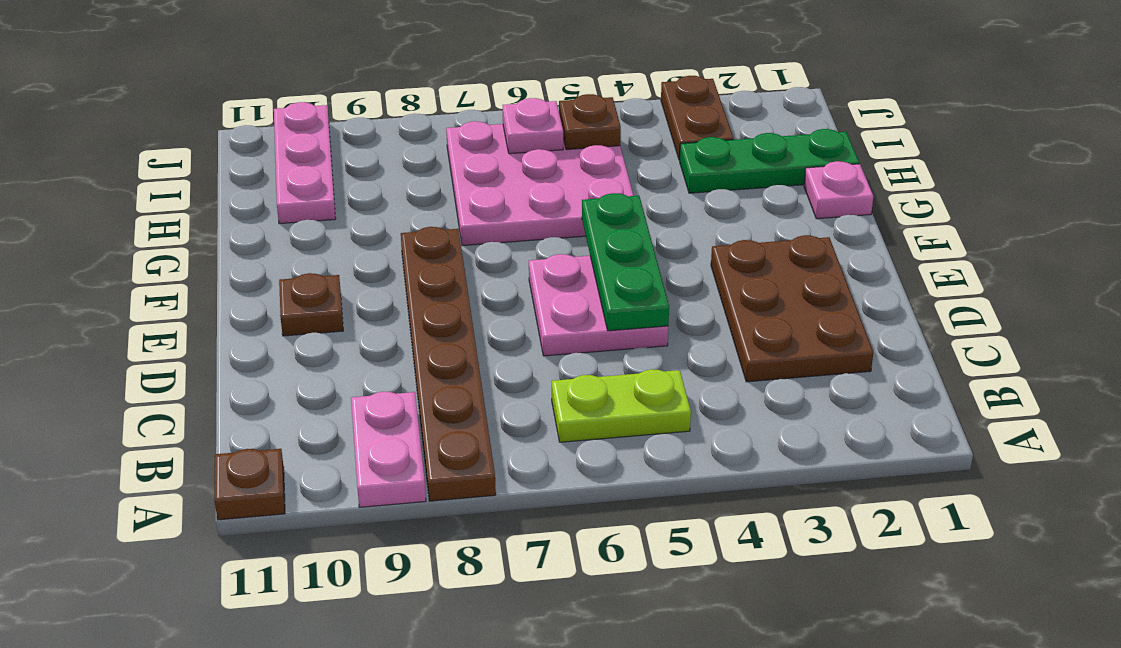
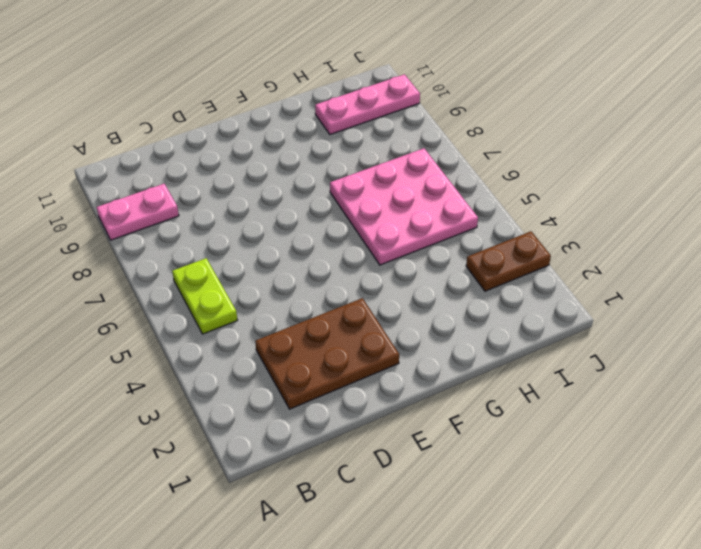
none -> brown 1x6 plate [401,227,496,501]
none -> brown 1x1 plate [215,449,285,520]
none -> pink 2x2 plate [529,254,668,356]

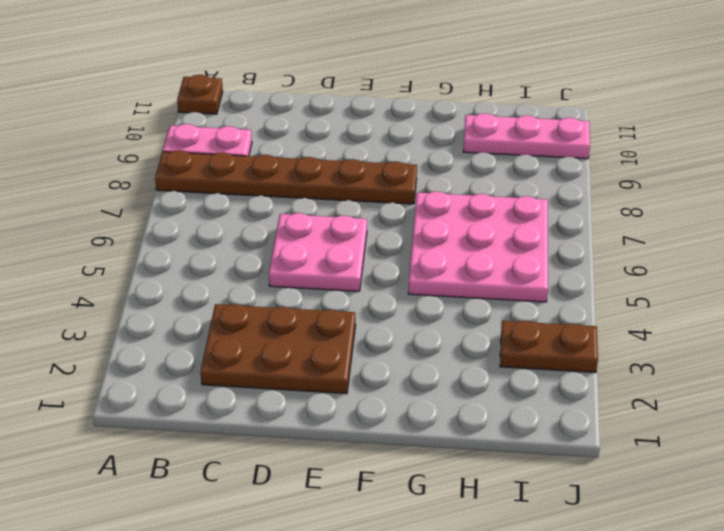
none -> lime 1x2 plate [552,369,691,442]
none -> brown 1x1 plate [279,273,343,336]
none -> pink 1x1 plate [804,161,873,219]

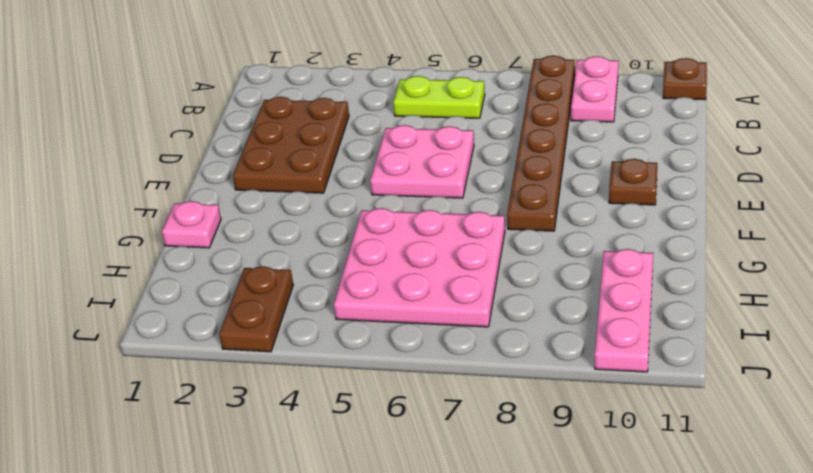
none -> green 1x3 plate [680,129,859,193]
none -> green 1x3 plate [582,193,669,331]
none -> brown 1x1 plate [559,94,621,150]

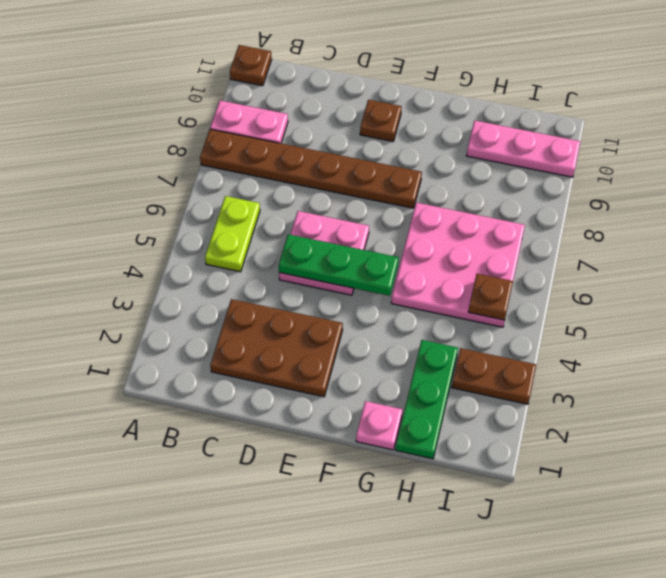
none -> pink 1x1 plate [503,98,563,154]

